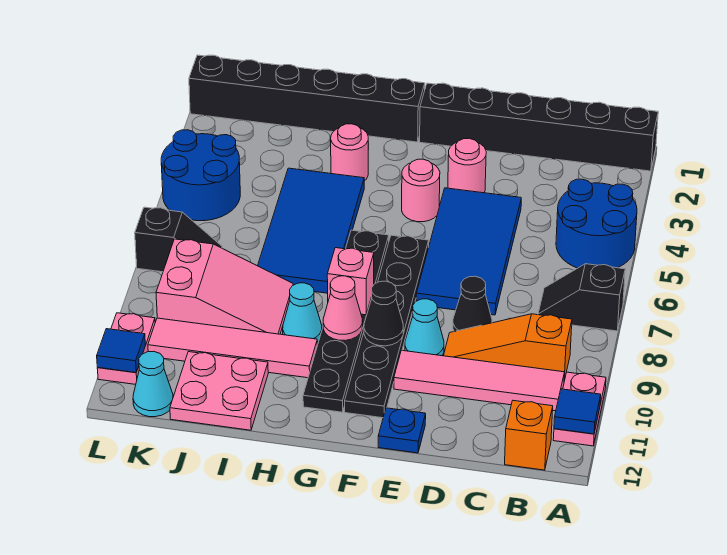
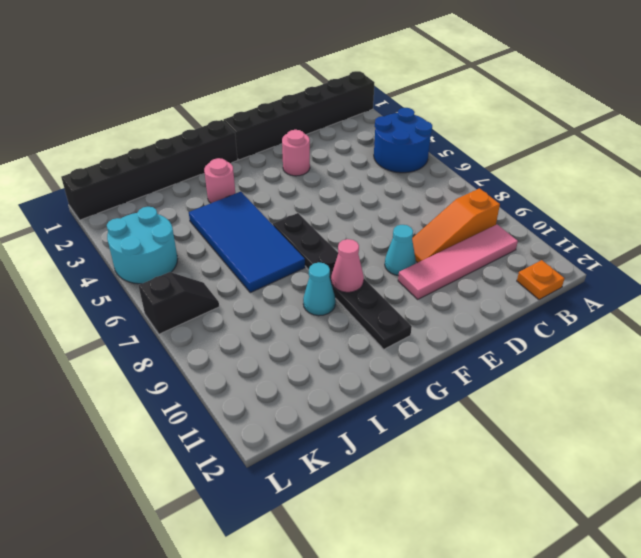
orange 1x1 plate [517,260,565,300] -> orange 1x1 brick [505,401,553,470]
cyan 2x2 round brick [107,207,178,284] -> blue 2x2 round brick [161,130,240,221]
none -> black 1x2 slope [538,264,625,331]
none -> pink 1x2 plate [553,372,606,446]
none -> blue 2x4 tile [416,188,521,315]
none -> black 1x1 cone [453,276,492,331]

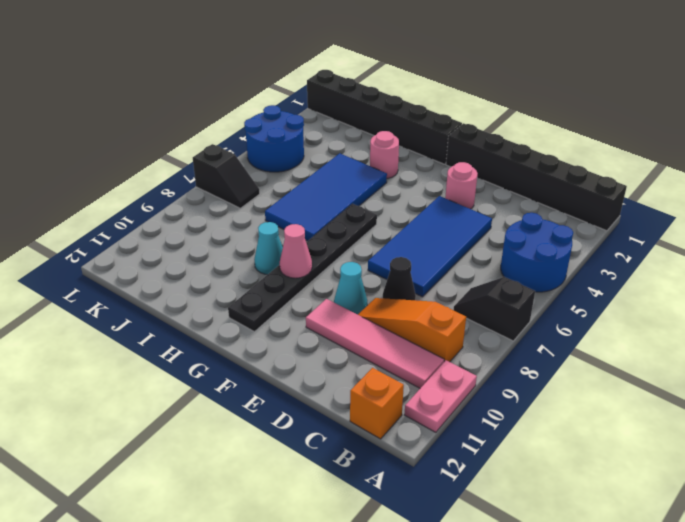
none -> blue 1x1 plate [378,408,426,453]
none -> pink 1x1 round brick [402,159,440,222]
none -> black 1x6 plate [345,235,429,418]
none -> pink 1x4 tile [148,318,317,378]

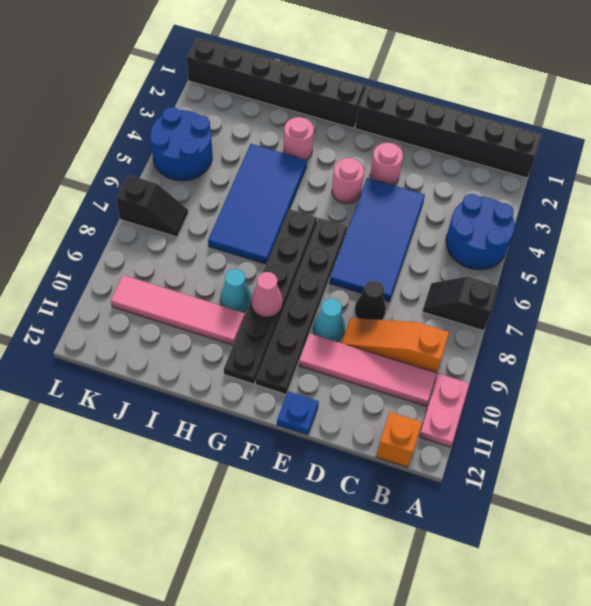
none -> pink 2x3 slope [156,239,293,334]
none -> pink 2x2 plate [170,352,268,430]
none -> cyan 1x1 cone [133,352,173,417]
none -> pink 1x2 plate [97,313,155,384]

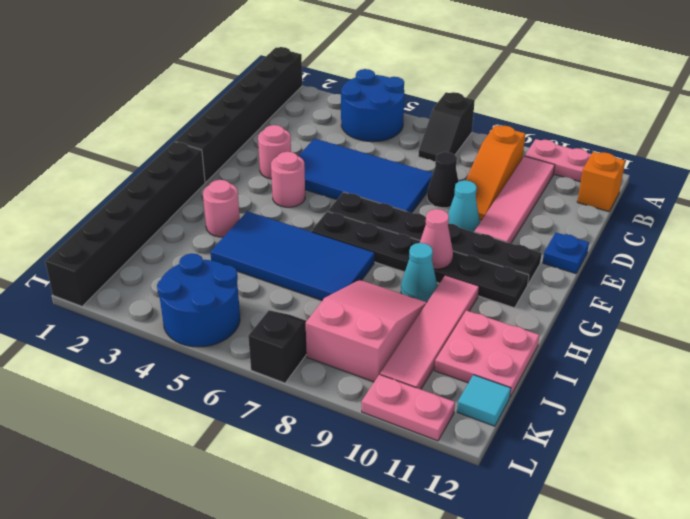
cyan 1x1 tile [457,375,511,426] -> cyan 1x1 cone [133,352,173,417]
none -> blue 1x1 tile [554,389,601,434]
none -> black 1x1 cone [364,281,403,346]
none -> pink 1x1 brick [327,248,374,315]
none -> blue 1x1 tile [97,329,145,373]

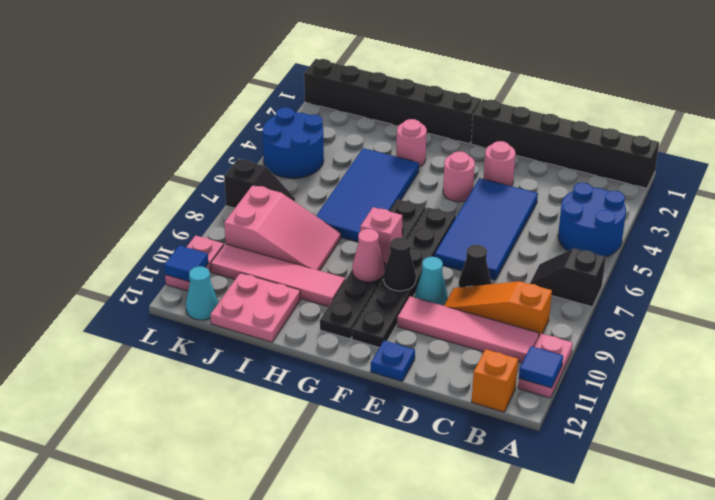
none -> cyan 1x1 cone [283,283,322,342]

